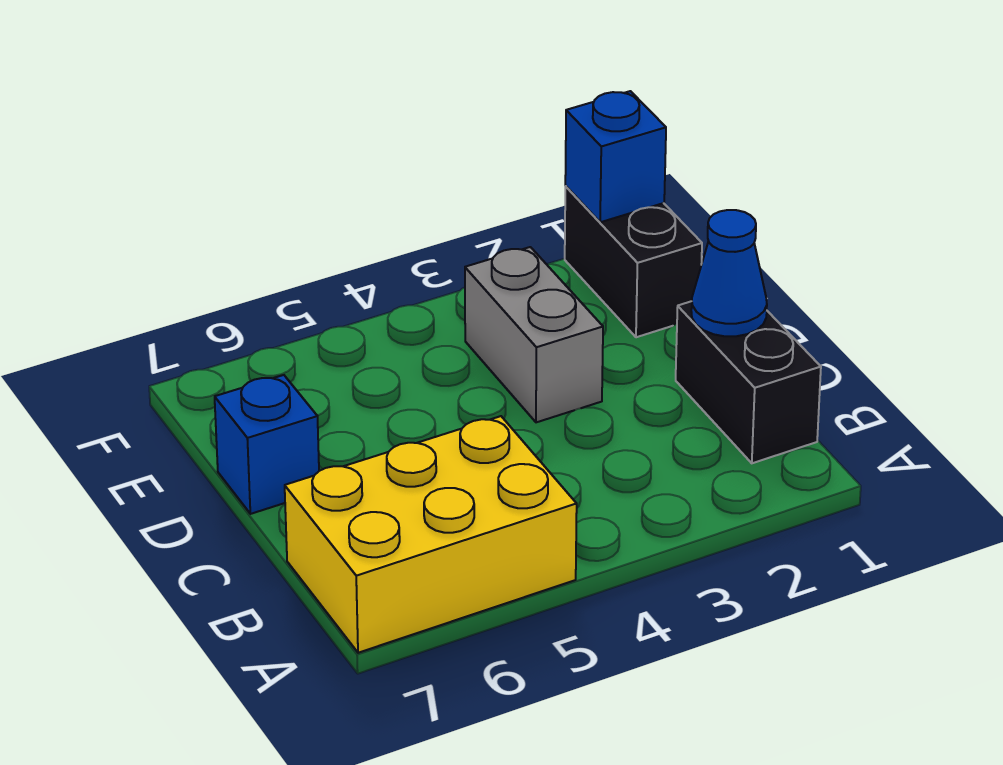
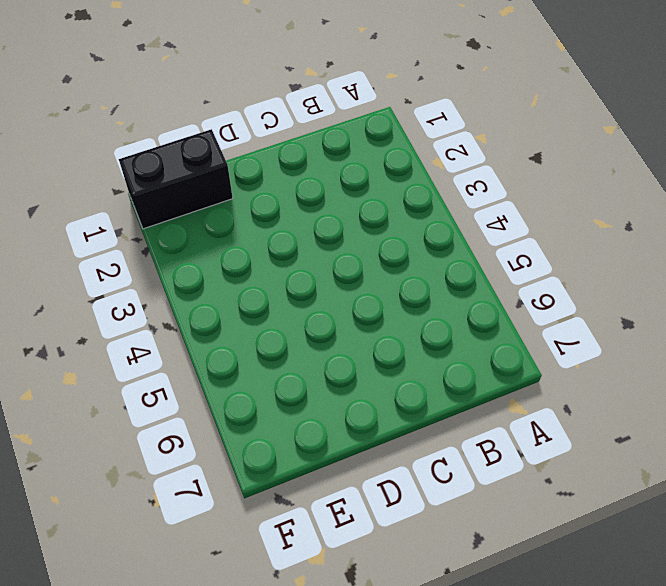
none -> yellow 2x3 brick [285,416,577,653]
none -> black 1x2 brick [676,301,821,463]

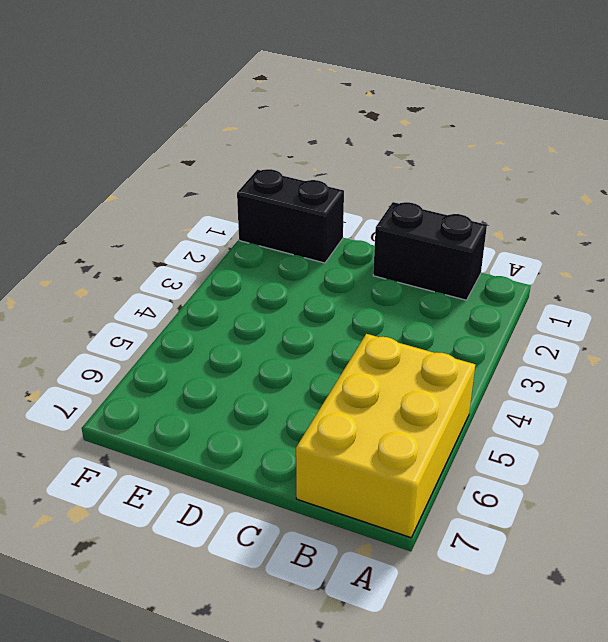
none -> grey 1x2 brick [465,247,603,422]
none -> blue 1x1 brick [215,375,319,514]

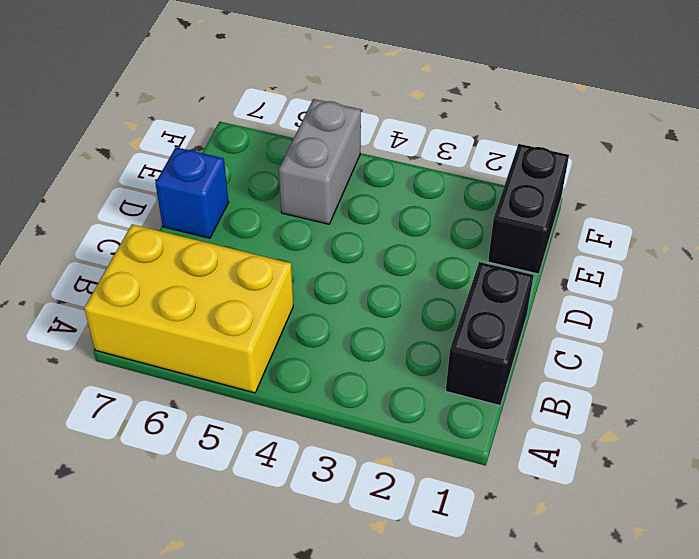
grey 1x2 brick [279,99,361,224] -> grey 1x2 brick moved to [465,247,603,422]
none -> blue 1x1 cone [691,210,767,336]
none -> blue 1x1 brick [565,91,666,222]

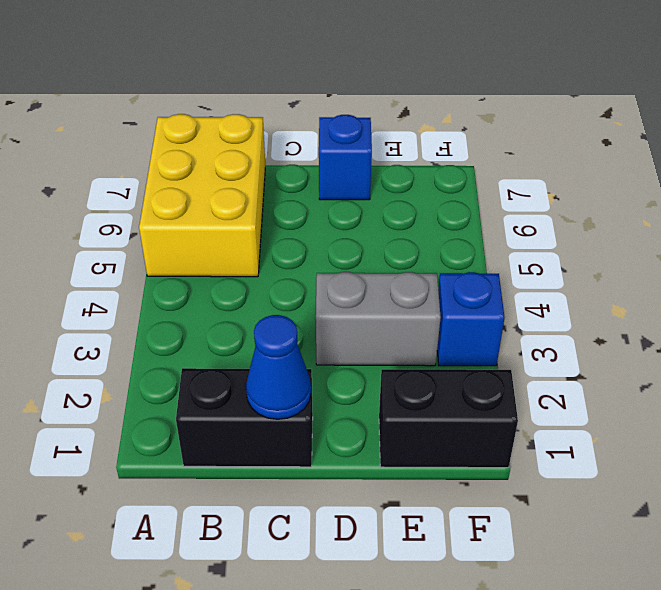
blue 1x1 brick [437,272,505,366] -> blue 1x1 brick moved to [565,91,666,222]

